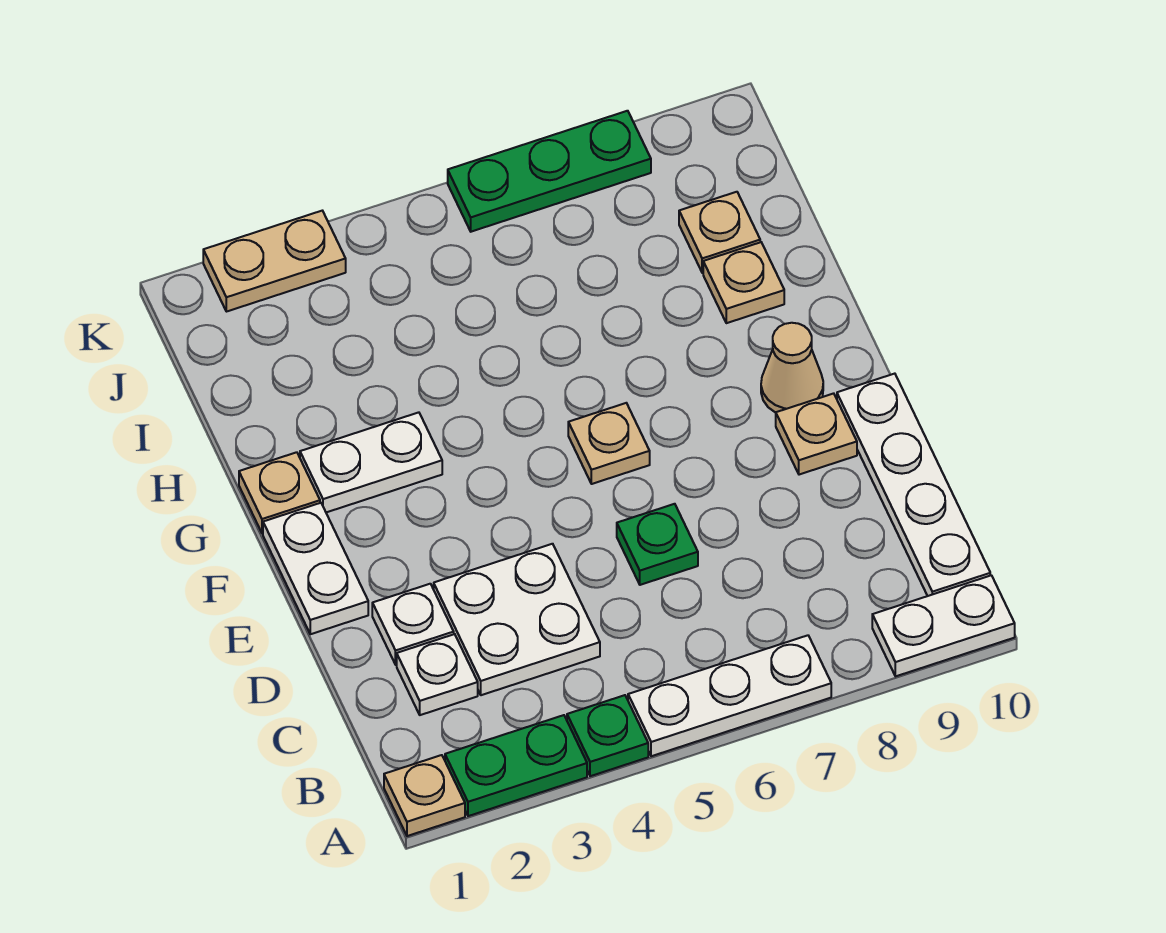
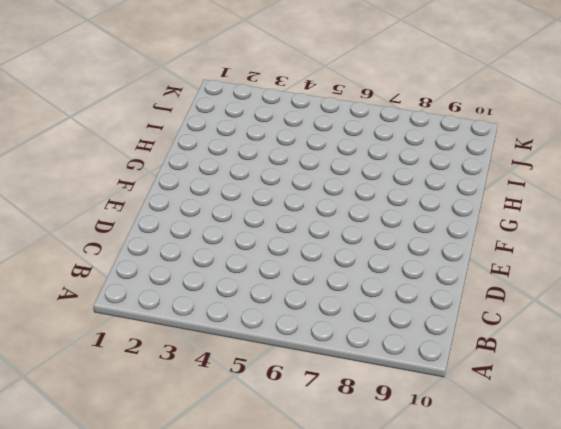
none -> tan 1x1 plate [384,755,465,836]
none -> green 1x2 plate [445,715,587,816]
none -> green 1x1 plate [567,695,648,776]

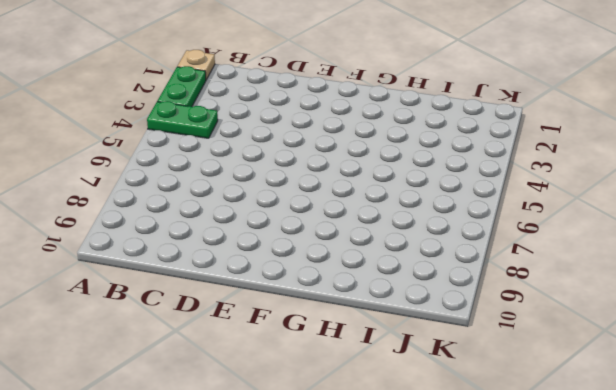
green 1x2 plate [147,101,218,138] -> green 1x1 plate [567,695,648,776]
none -> white 1x3 plate [628,635,831,756]
none -> white 1x2 plate [872,575,1015,676]
none -> white 1x4 plate [837,374,990,596]

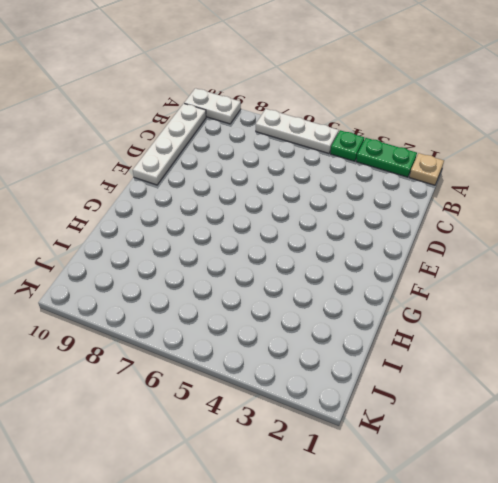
none -> white 1x1 plate [397,634,478,715]
none -> white 2x2 plate [434,544,600,695]
none -> white 1x1 plate [372,584,454,665]

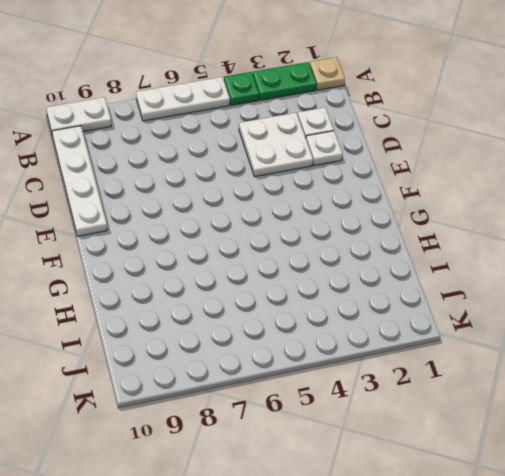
none -> green 1x1 plate [617,504,698,585]
none -> white 1x2 plate [263,503,368,634]
none -> tan 1x1 plate [776,393,857,475]

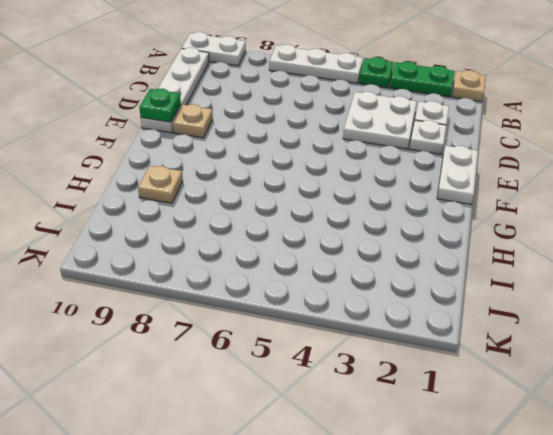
green 1x1 plate [139,89,181,122] -> green 1x1 plate moved to [617,504,698,585]
none -> tan 1x1 plate [568,403,650,484]
none -> tan 1x1 cone [761,323,823,413]
none -> tan 1x1 plate [239,452,320,533]

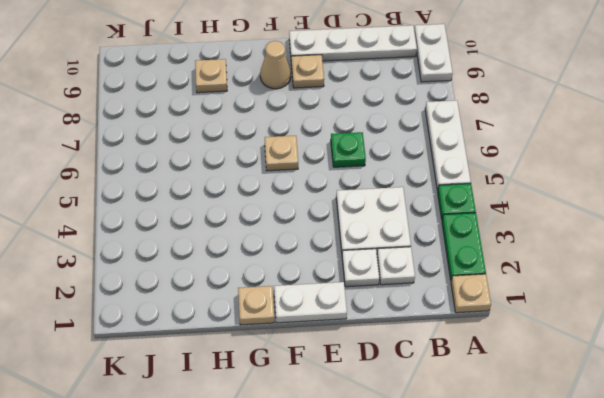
none -> white 1x2 plate [300,412,442,512]
none -> tan 1x1 plate [679,192,760,273]
none -> tan 1x2 plate [203,211,346,312]

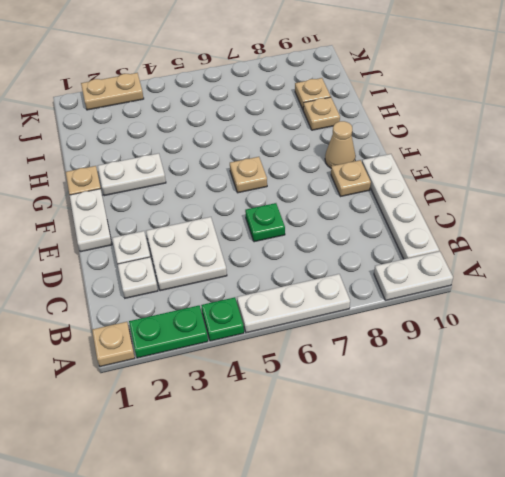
none -> green 1x3 plate [448,111,651,232]

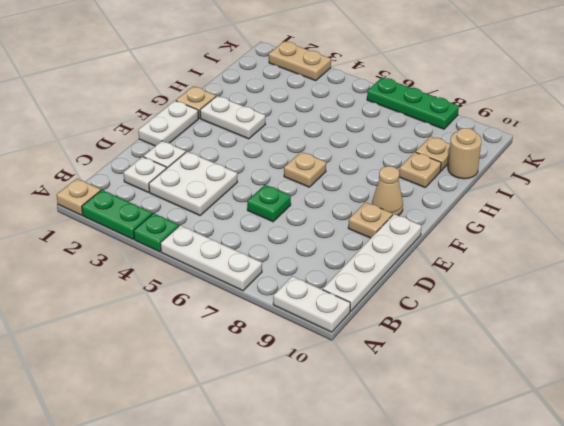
tan 1x1 round brick [448,128,481,179] -> none

